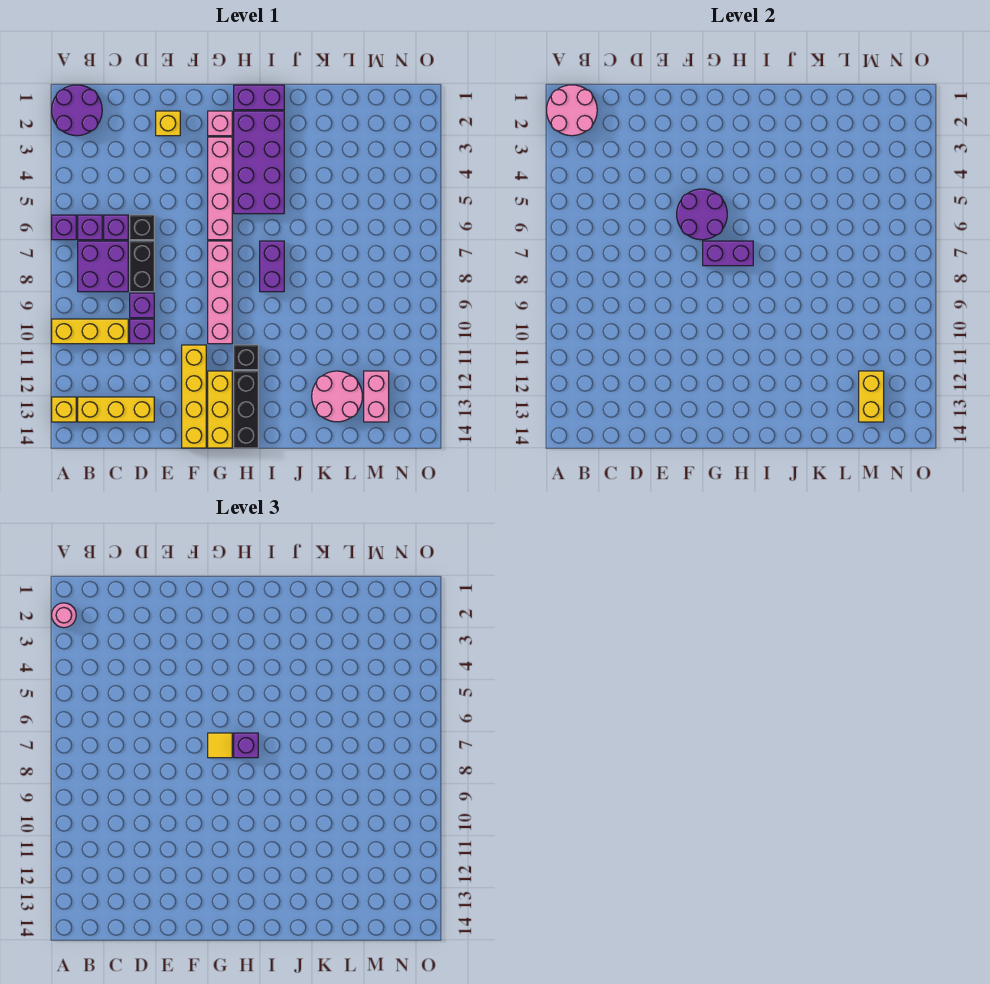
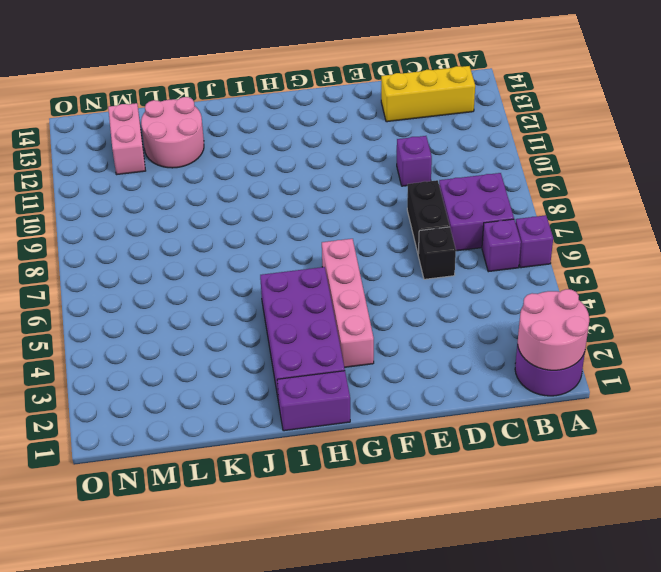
none -> yellow 1x3 brick [52,319,128,344]
none -> yellow 1x1 brick [52,397,76,422]
none -> purple 1x1 brick [104,215,128,240]
none -> purple 1x1 brick [130,293,154,318]

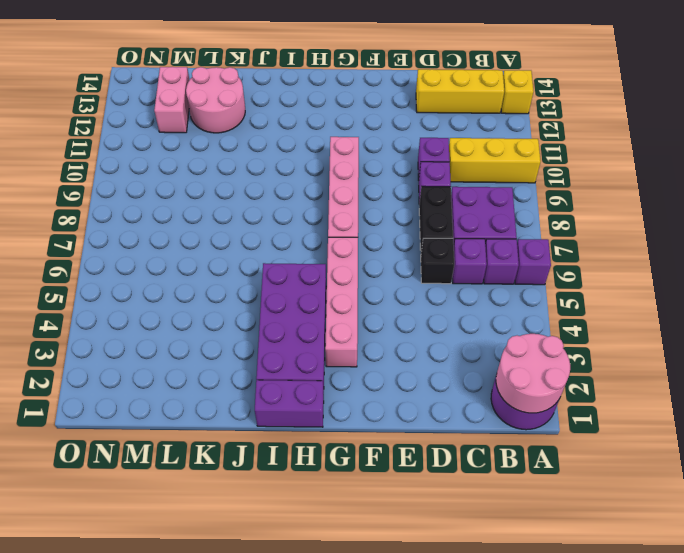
none -> yellow 1x1 brick [156,111,180,136]
none -> yellow 1x4 brick [182,345,206,448]
none -> pink 1x1 brick [208,111,232,136]
none -> yellow 1x3 brick [208,371,232,448]

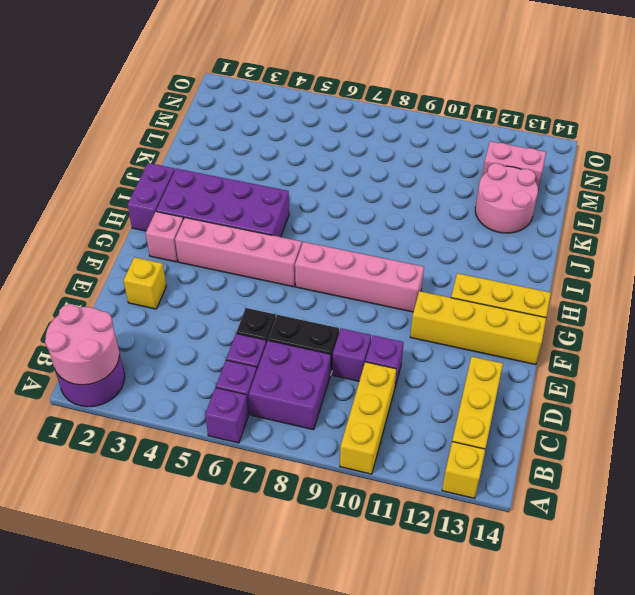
none -> black 1x1 brick [234,345,258,370]
none -> black 1x3 brick [234,371,258,448]
none -> purple 1x2 brick [260,241,284,292]
none -> purple 2x2 round brick [677,189,727,240]

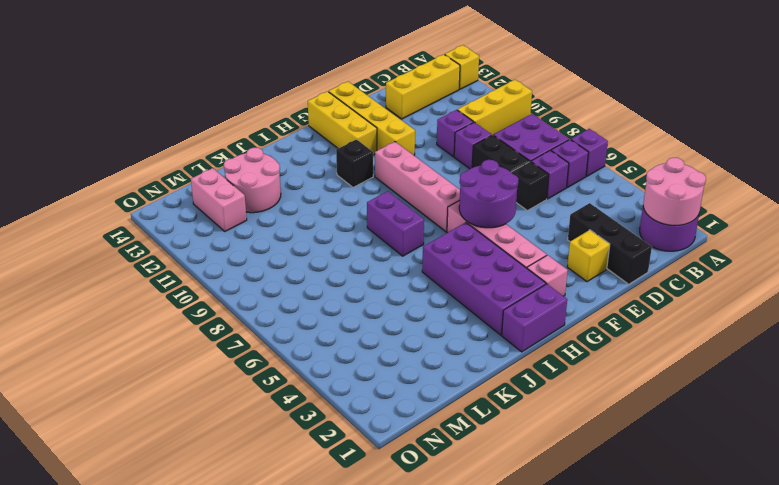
black 1x3 brick [568,203,652,284] -> black 1x3 brick moved to [234,371,258,448]
none -> purple 1x2 brick [703,241,753,266]
none -> yellow 1x2 brick [859,371,884,422]
none -> pink 1x1 round brick [52,603,76,628]
none -> yellow 1x1 tile [208,733,232,758]

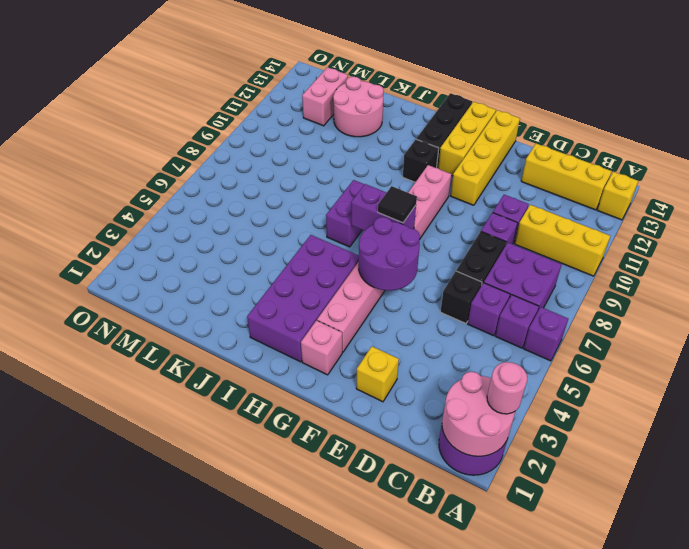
black 1x1 tile [378,186,417,223] -> yellow 1x1 tile [208,733,232,758]
none -> purple 1x2 brick [234,85,284,110]
none -> yellow 1x2 brick [859,371,884,422]
none -> purple 1x1 brick [234,733,258,758]

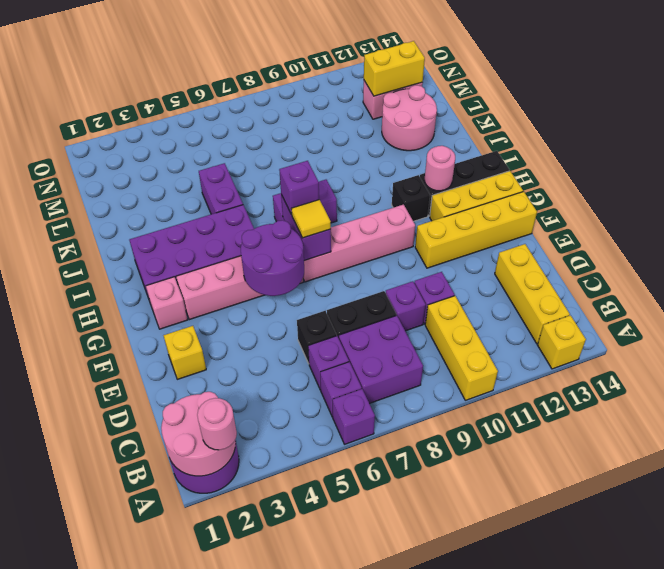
pink 1x1 round brick [424,146,455,191] -> none
purple 1x2 brick [199,163,243,214] -> purple 1x2 brick moved to [234,85,284,110]

